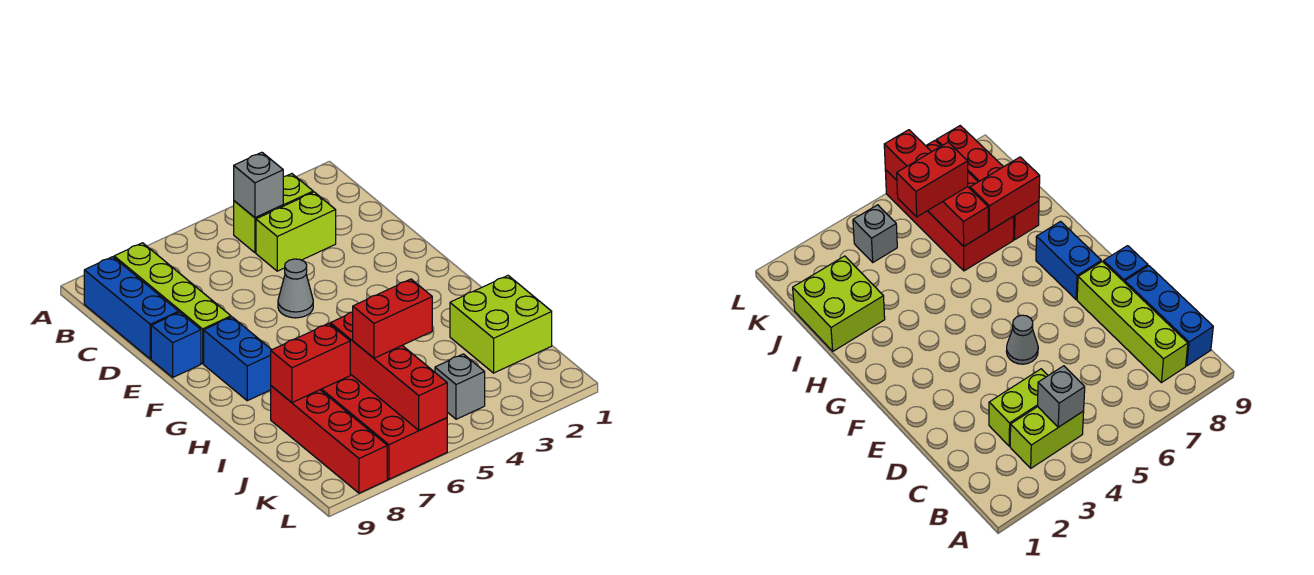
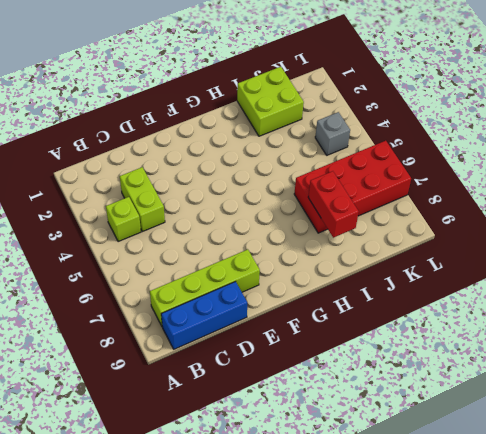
lime 1x1 brick [106,197,141,242] -> lime 1x2 brick [234,174,313,253]
none -> grey 1x1 cone [278,259,313,318]
none -> blue 1x1 brick [151,312,201,377]
none -> blue 1x2 brick [204,317,272,401]

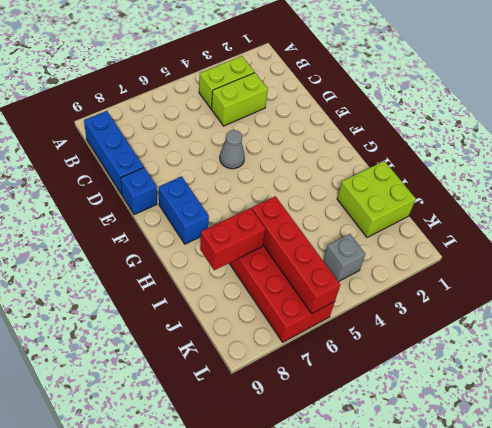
none -> lime 1x4 brick [114,243,231,364]
none -> red 1x4 brick [271,386,387,493]
none -> grey 1x1 brick [234,152,283,218]

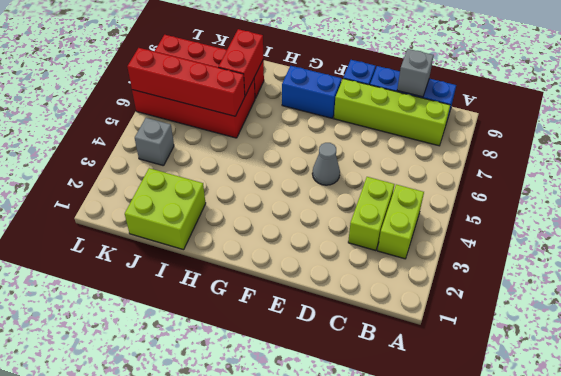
grey 1x1 brick [397,49,434,97] -> grey 1x1 brick moved to [234,152,283,218]
none -> red 1x2 brick [353,279,432,358]

